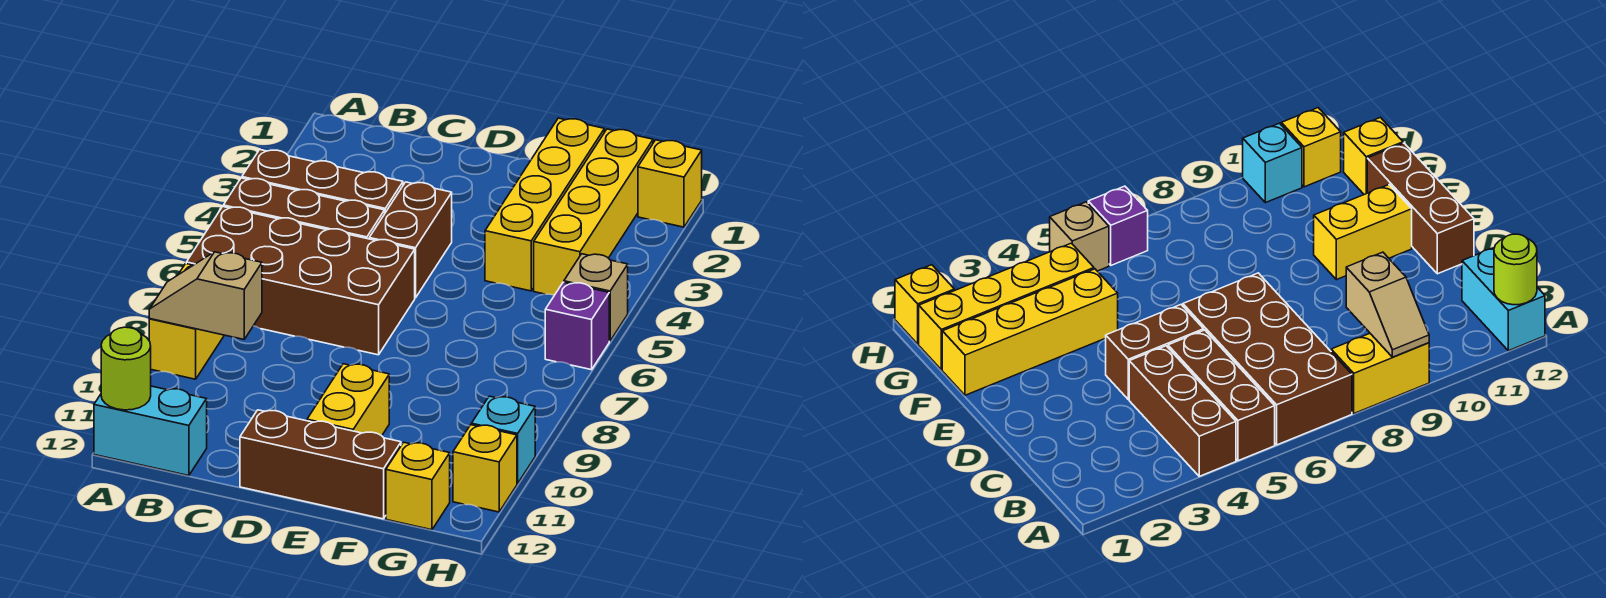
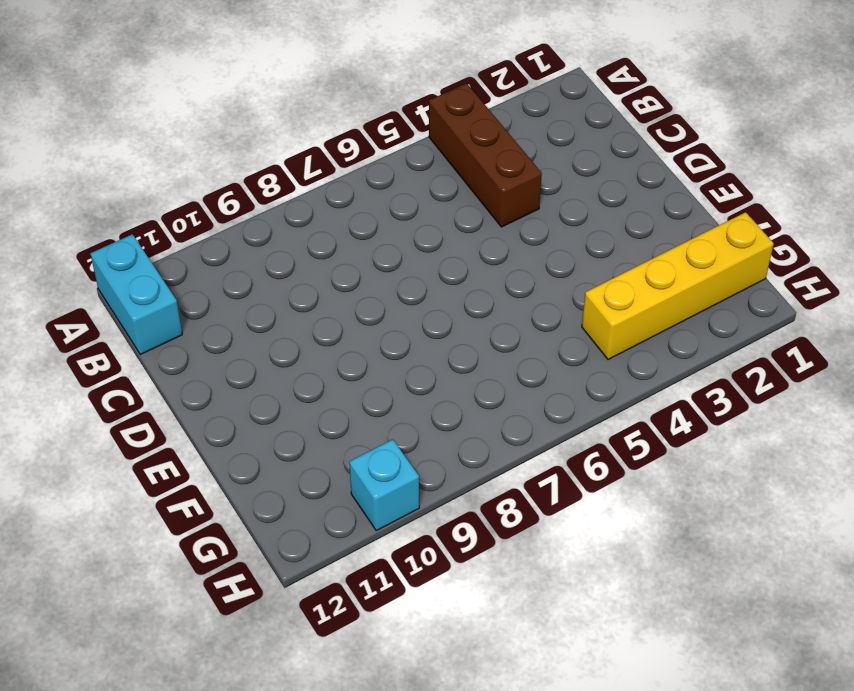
none -> brown 1x3 brick [223,178,385,239]
none -> brown 2x4 brick [186,207,415,355]
none -> yellow 1x2 brick [149,264,224,379]

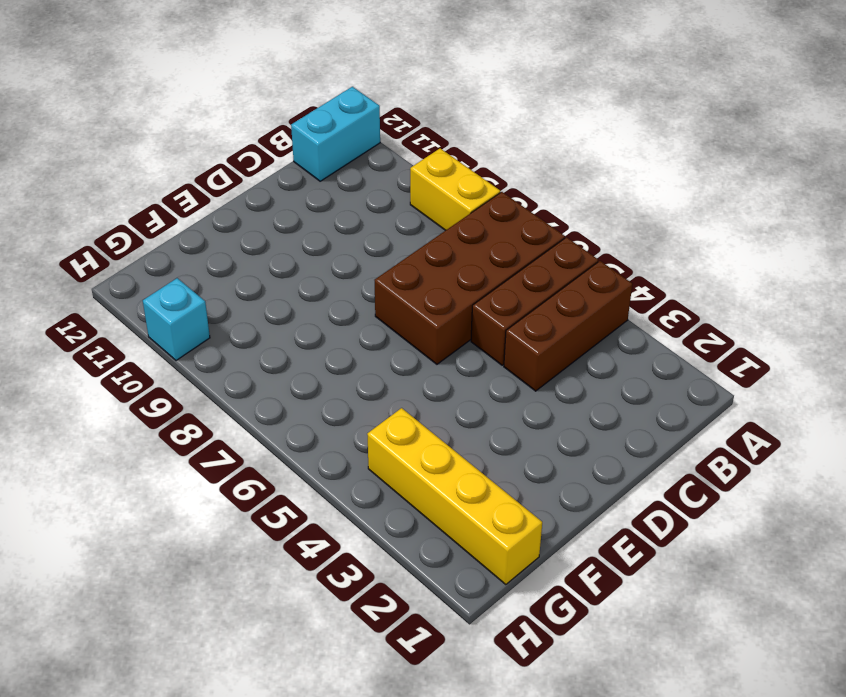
none -> brown 1x2 brick [369,182,452,298]
none -> brown 1x3 brick [240,410,401,519]
none -> yellow 1x2 brick [307,364,389,436]

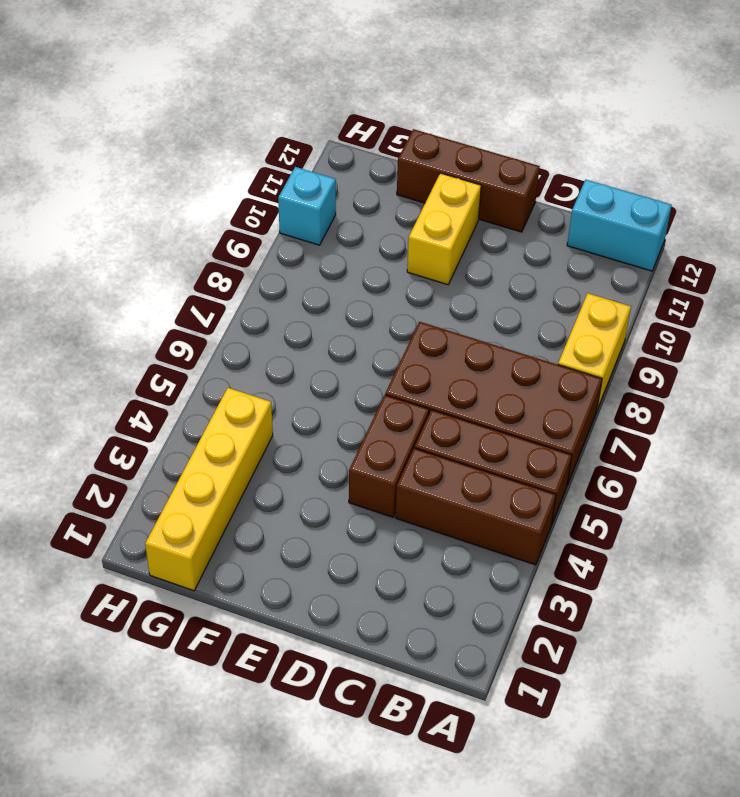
none -> yellow 1x4 brick [485,118,604,291]
none -> yellow 1x1 brick [386,442,450,530]
none -> yellow 1x1 brick [638,140,702,227]

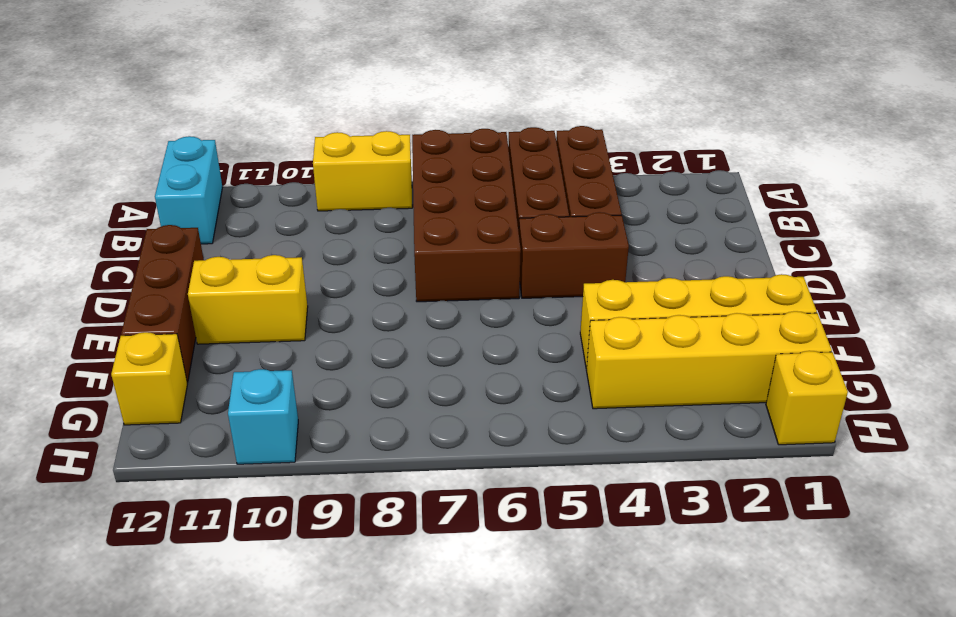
none -> tan 1x1 brick [564,254,628,341]
none -> purple 1x1 brick [545,282,609,370]
none -> yellow 1x1 brick [453,425,517,512]

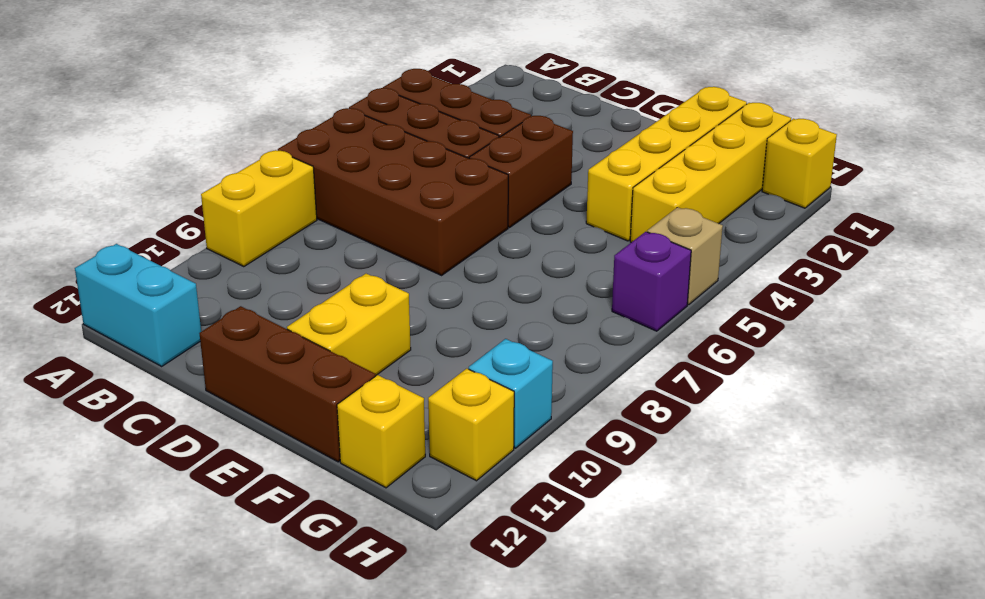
none -> tan 1x2 slope [149,252,262,339]
none -> lime 1x1 round brick [101,327,151,410]

